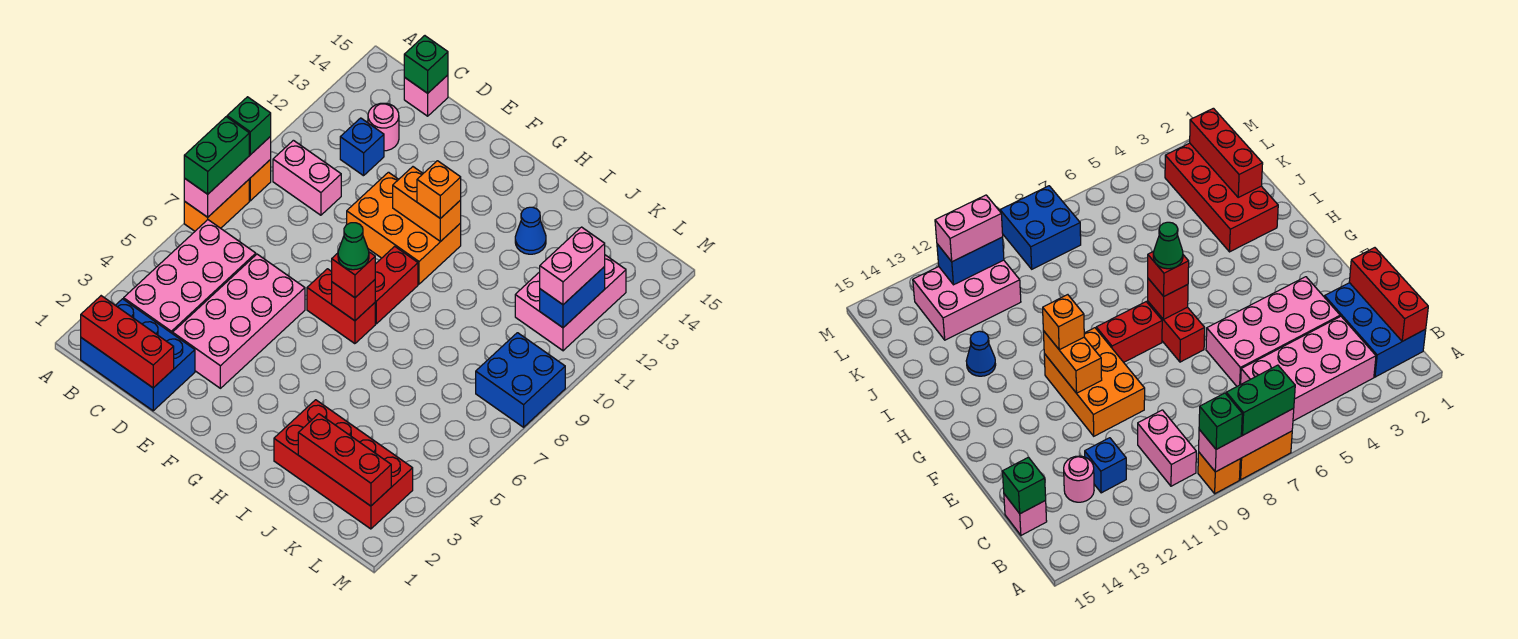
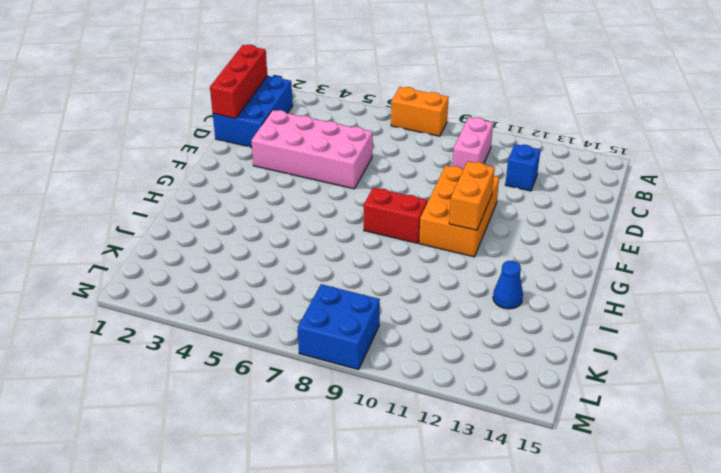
none -> orange 1x1 brick [249,159,271,201]
none -> pink 2x4 brick [124,220,256,334]
none -> pink 1x1 round brick [368,103,399,151]

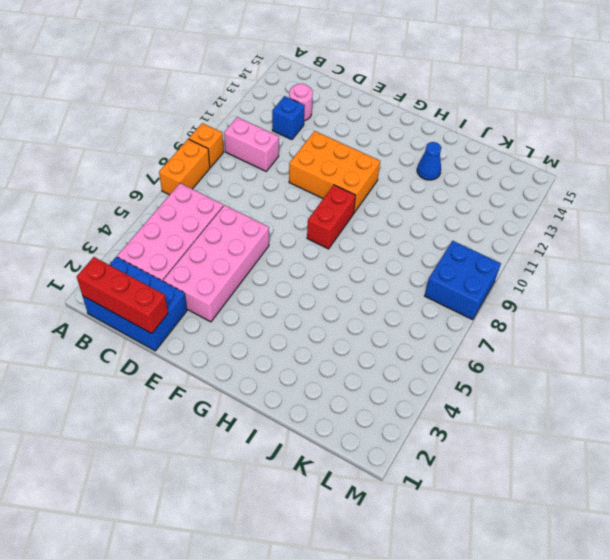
none -> pink 1x1 brick [404,75,448,116]
none -> red 1x2 brick [307,269,375,344]
none -> red 2x4 brick [274,400,413,529]

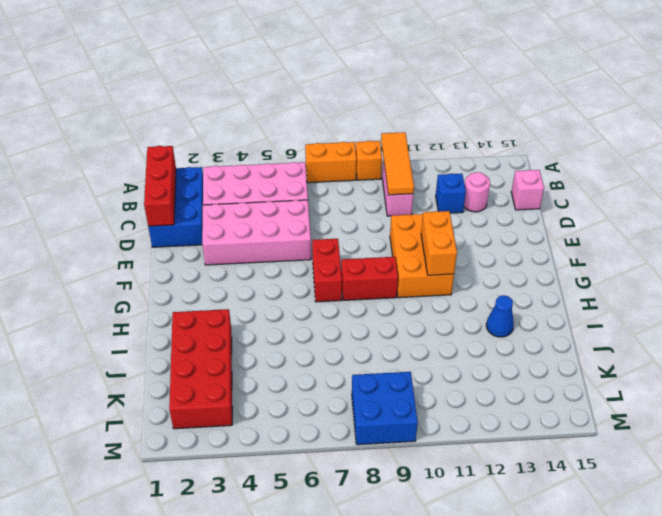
orange 1x3 tile [381,132,414,195] -> none
none -> pink 2x3 brick [515,255,626,351]
none -> pink 1x3 brick [184,136,271,217]
none -> green 1x1 brick [404,36,448,93]

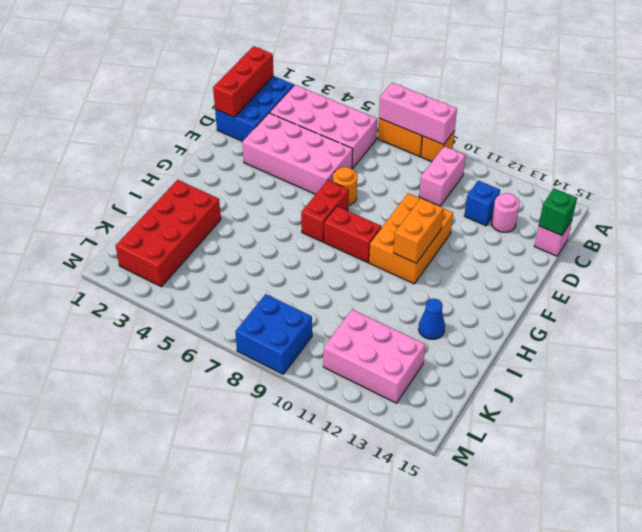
orange 1x1 round brick [333,167,357,205] -> none
none -> red 1x1 brick [332,280,375,321]
none -> red 1x3 brick [298,414,391,506]
none -> blue 1x2 brick [540,267,605,328]

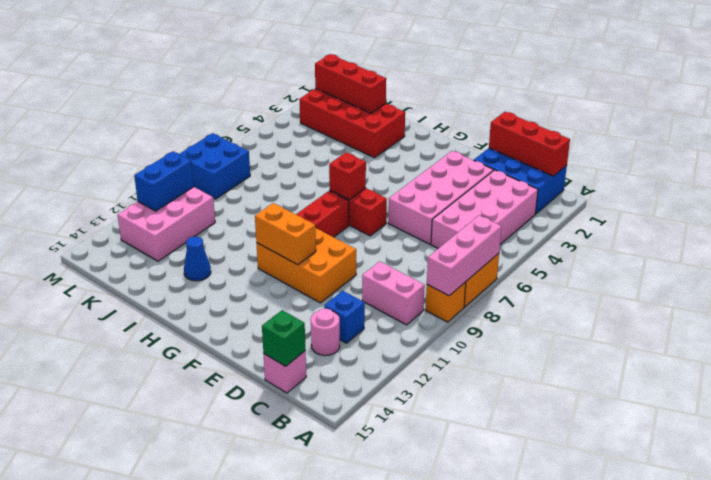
none -> green 1x2 brick [184,117,249,194]
none -> green 1x1 brick [227,97,271,155]
none -> red 1x1 brick [332,252,375,298]

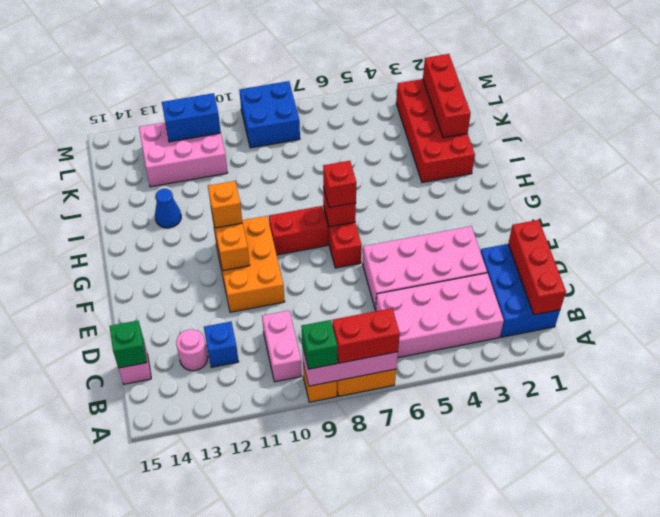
red 1x2 brick [332,308,400,363] -> green 1x2 brick [184,117,249,194]
none -> pink 1x2 brick [540,227,605,304]
none -> green 1x1 cone [338,223,369,270]

